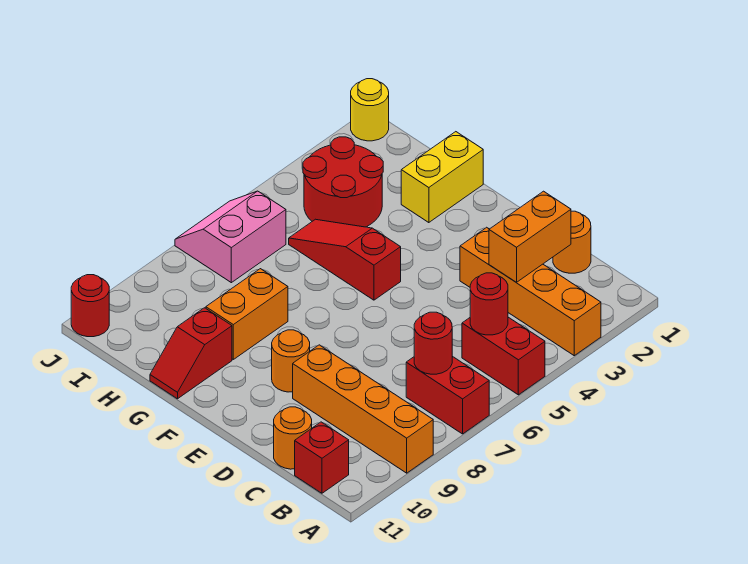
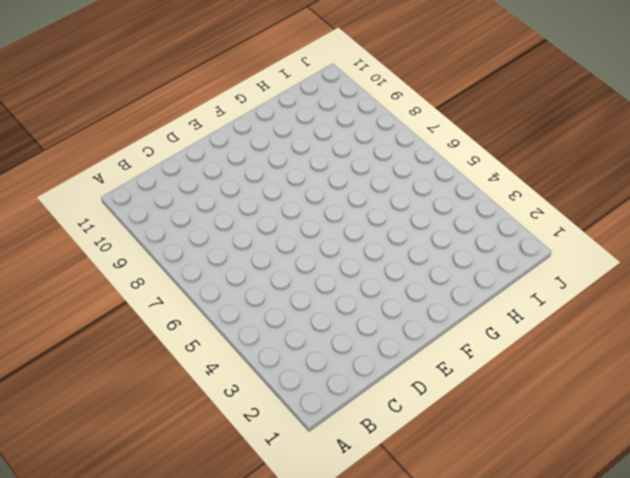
none -> orange 1x4 brick [460,227,601,356]
none -> red 1x2 brick [462,317,545,395]
none -> red 1x2 brick [406,356,489,434]

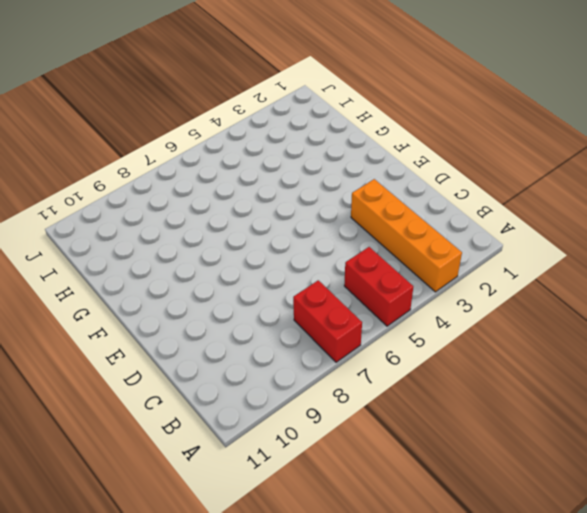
none -> orange 1x4 brick [293,345,433,473]
none -> red 1x1 brick [295,422,349,493]
none -> orange 1x1 round brick [553,211,591,273]

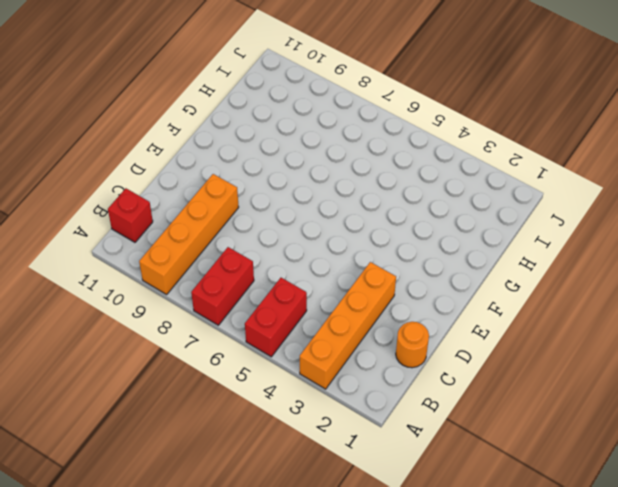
none -> orange 1x1 round brick [274,407,312,469]
none -> orange 1x1 round brick [272,330,310,392]
none -> red 1x3 slope [289,219,401,300]

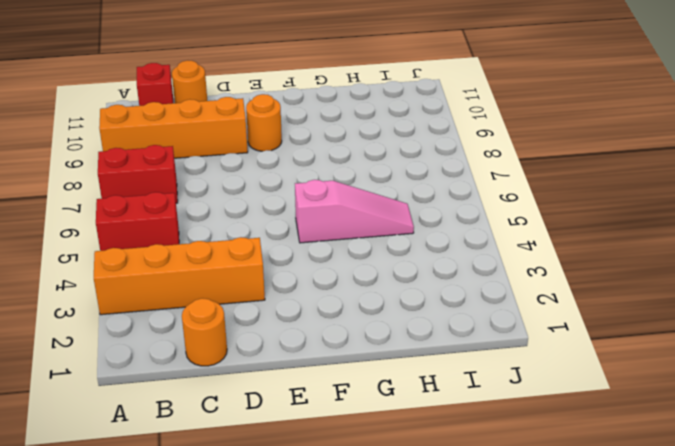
pink 1x3 slope [295,180,414,243] -> red 1x3 slope [289,219,401,300]
none -> yellow 1x2 brick [401,132,483,223]
none -> orange 1x2 brick [206,269,288,359]
none -> red 1x2 slope [150,308,232,399]

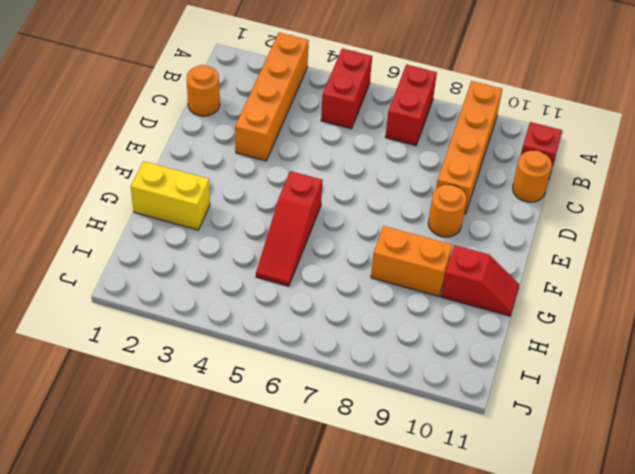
none -> red 2x2 round brick [303,137,383,227]
none -> pink 2x2 slope [175,191,286,283]
none -> yellow 1x1 round brick [351,79,389,141]

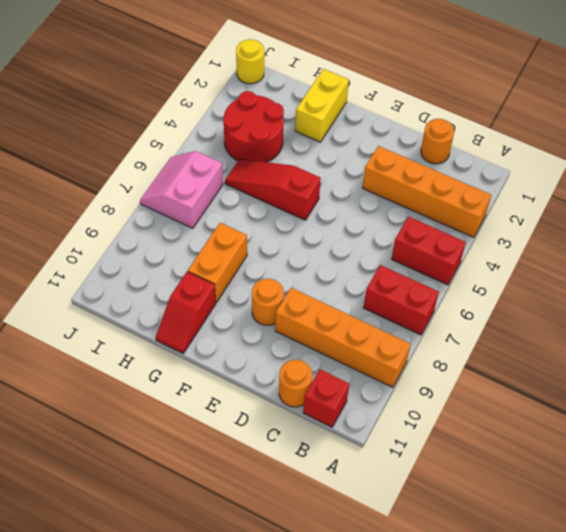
none -> red 1x1 round brick [71,275,109,337]
none -> red 1x1 round brick [470,273,508,335]
none -> red 1x1 round brick [414,312,452,374]

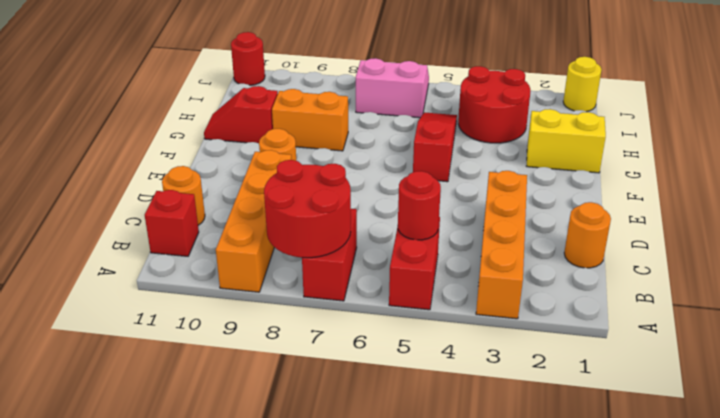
red 2x2 round brick [264,160,351,258] -> red 1x1 round brick [414,312,452,374]
none -> orange 1x2 brick [489,191,571,282]

